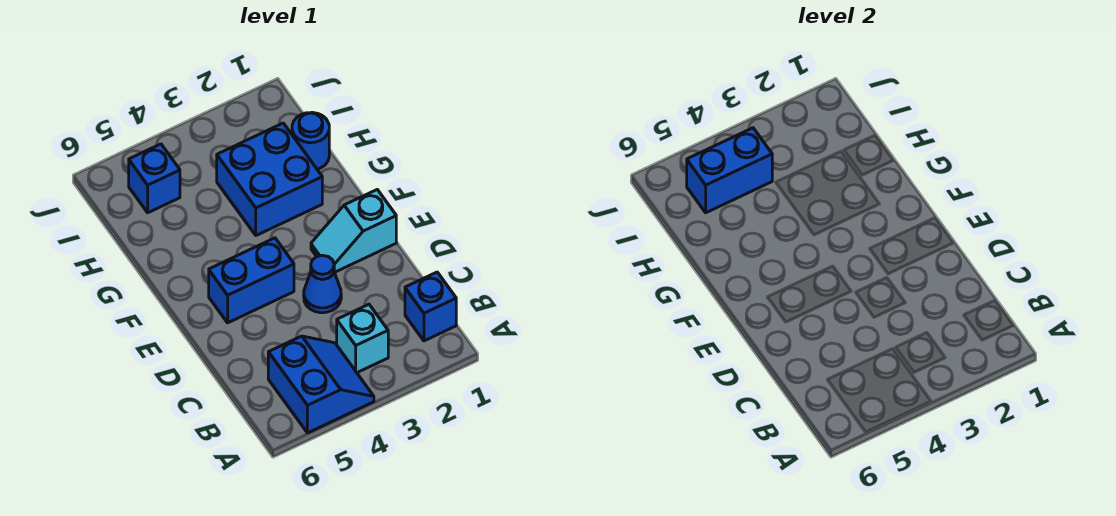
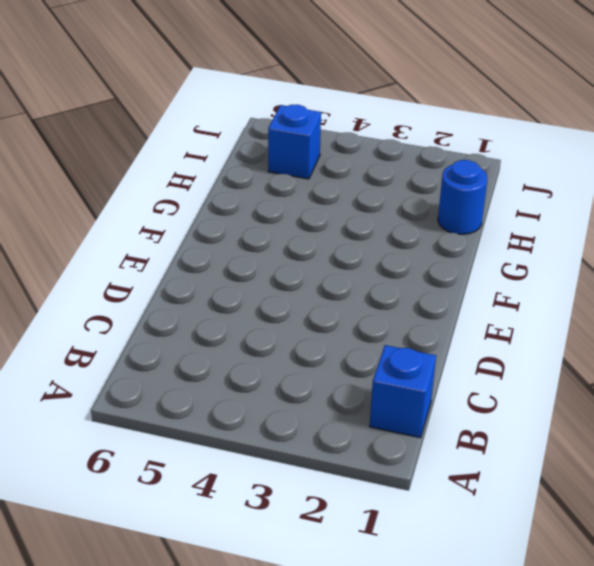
none -> blue 2x2 slope [268,336,374,433]
none -> cyan 1x1 brick [337,304,388,373]

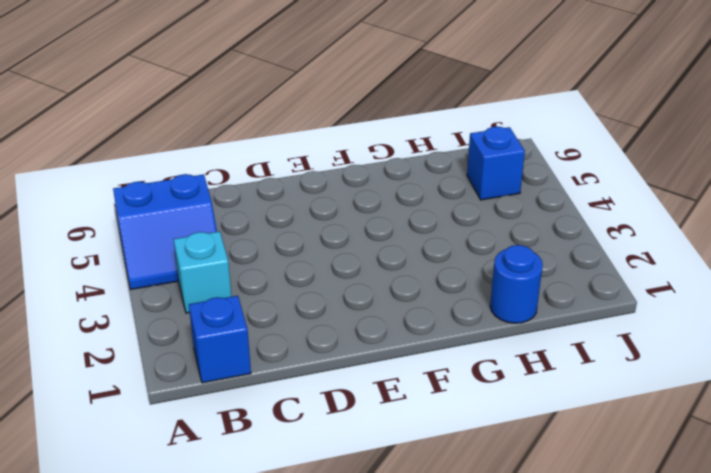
none -> blue 1x1 cone [304,255,341,313]
none -> cyan 1x2 slope [311,190,396,272]

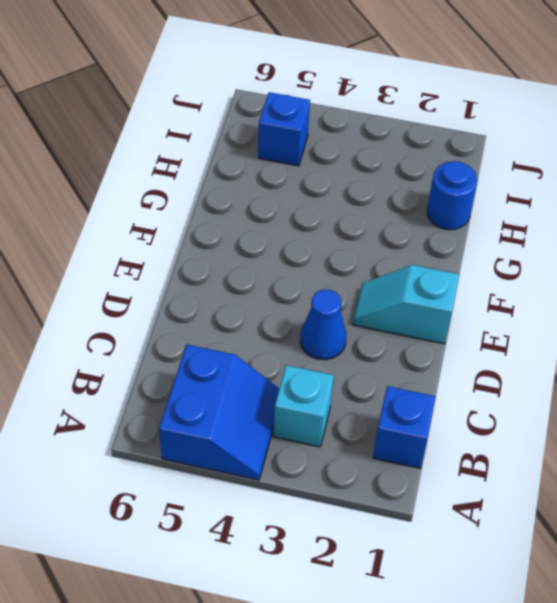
none -> blue 1x2 brick [209,238,294,323]
none -> blue 2x2 brick [217,123,322,235]

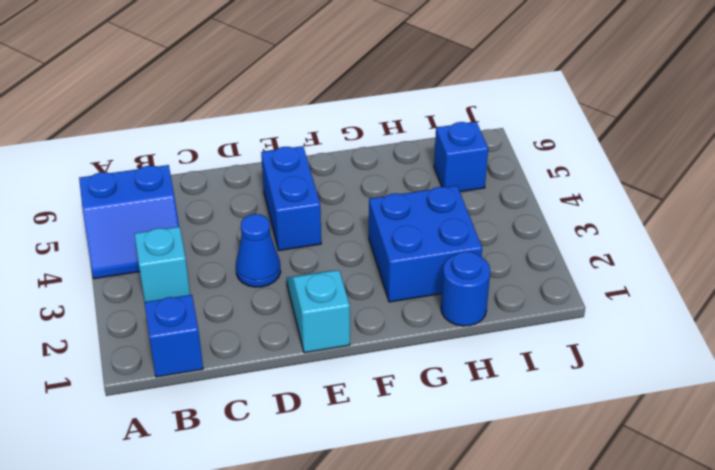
none -> blue 1x2 brick [687,128,772,213]

